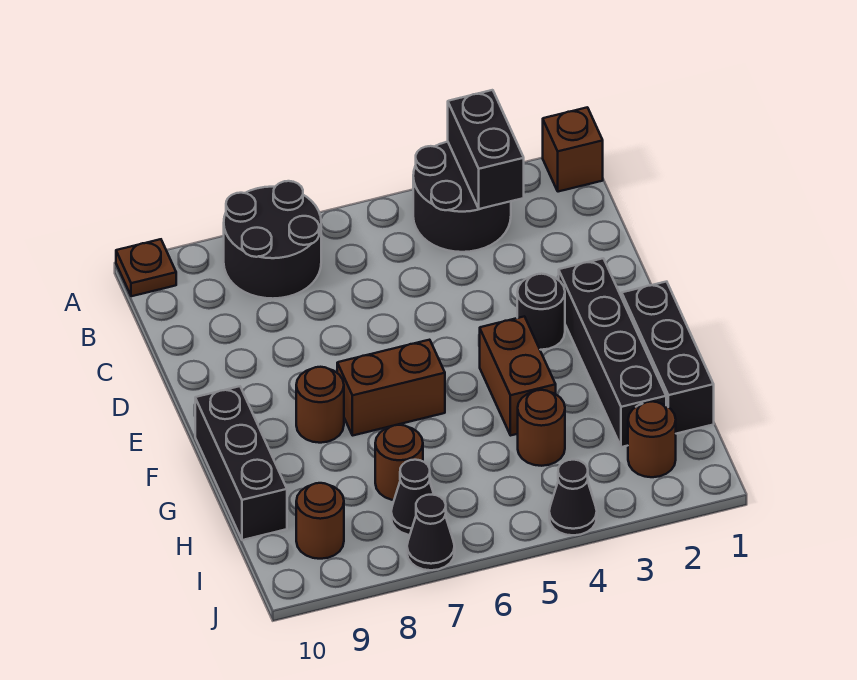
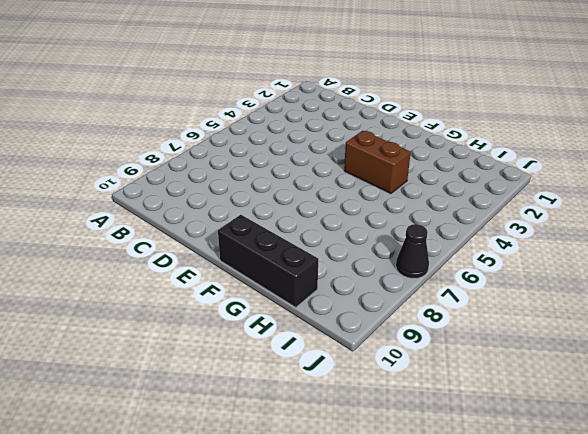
none -> brown 1x1 brick [543,107,603,192]
none -> black 2x2 round brick [413,142,511,252]
none -> black 2x2 round brick [224,181,321,299]

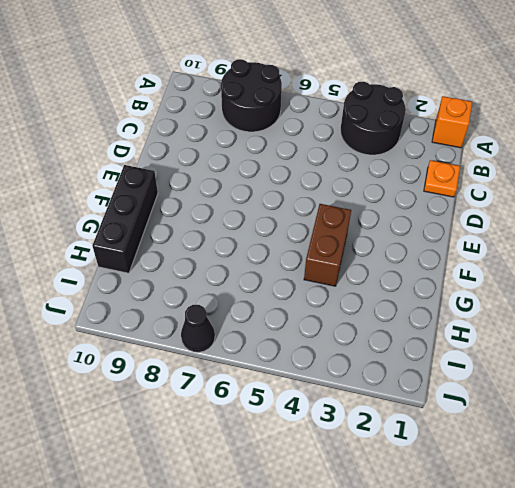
orange 1x1 brick [432,96,472,148] -> brown 1x1 brick [543,107,603,192]
orange 1x1 plate [424,160,460,197] -> none
none -> brown 1x1 plate [116,239,176,296]
none -> black 1x4 brick [559,258,666,447]
none -> black 1x1 round brick [517,274,565,350]

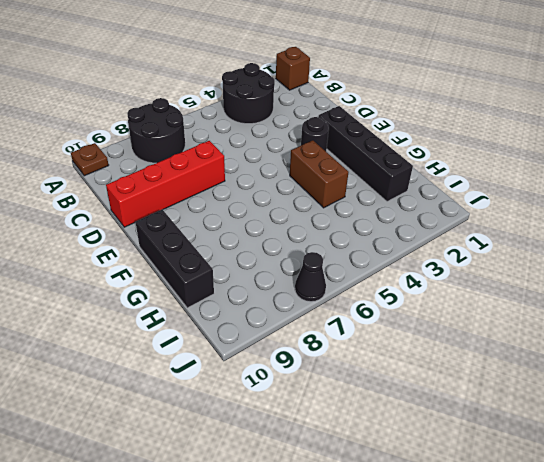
red 1x4 brick [106,141,225,227] -> none
none -> black 1x3 brick [622,282,714,434]
none -> brown 1x2 brick [337,340,445,435]
none -> brown 1x1 round brick [296,367,344,443]

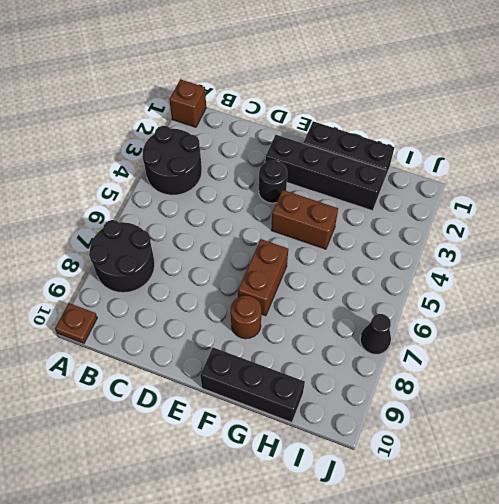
none -> brown 1x1 round brick [518,390,565,466]
none -> brown 1x1 round brick [375,425,423,500]
none -> brown 1x1 round brick [628,401,676,477]

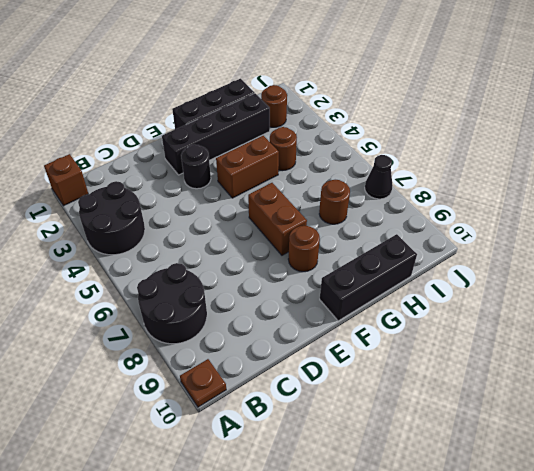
none -> black 1x1 cone [391,460,434,535]
none -> brown 1x1 round brick [296,483,344,559]
none -> black 1x1 cone [549,460,597,535]

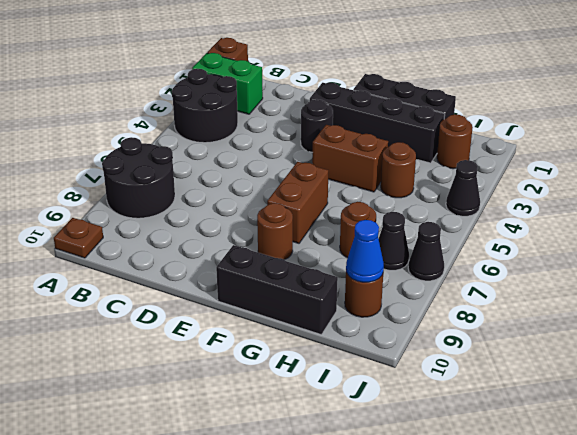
green 1x2 brick [192,53,263,114] -> none
blue 1x1 cone [346,220,384,282] -> none
none -> black 1x2 brick [448,90,524,209]

